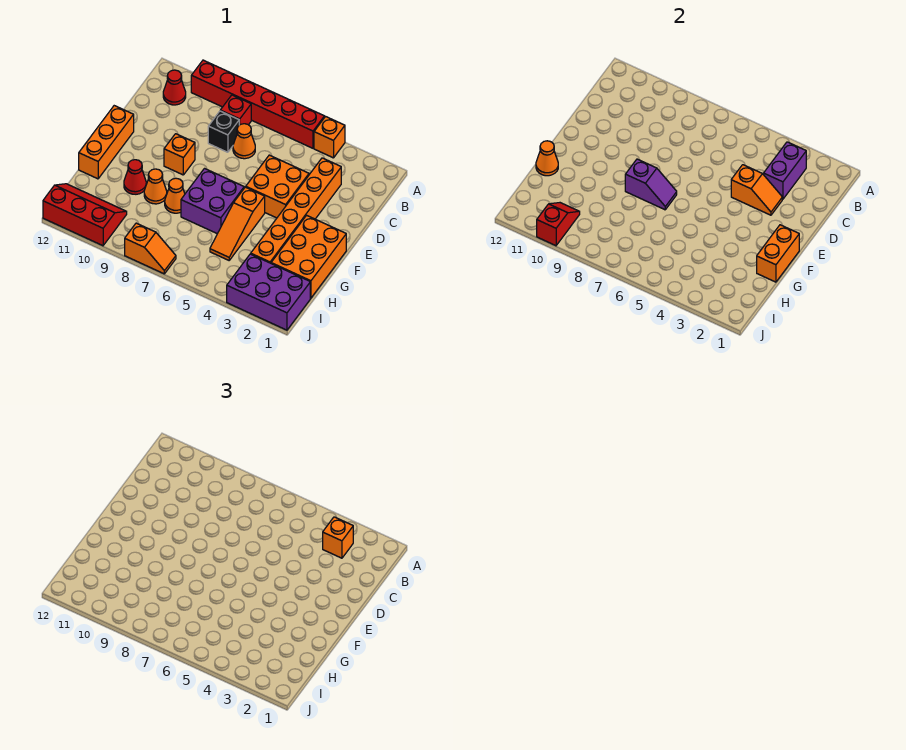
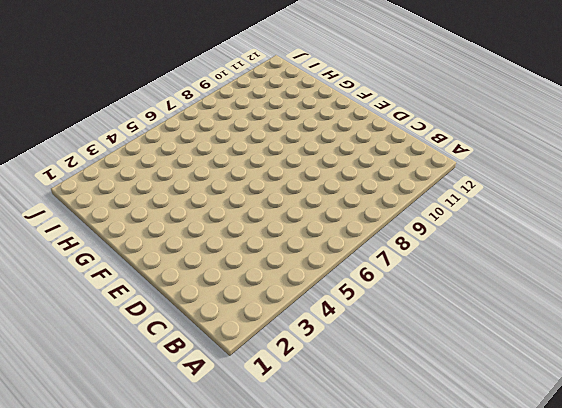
none -> orange 1x1 brick [314,117,345,158]
none -> red 1x6 brick [191,60,325,148]
none -> red 1x1 brick [220,95,251,125]

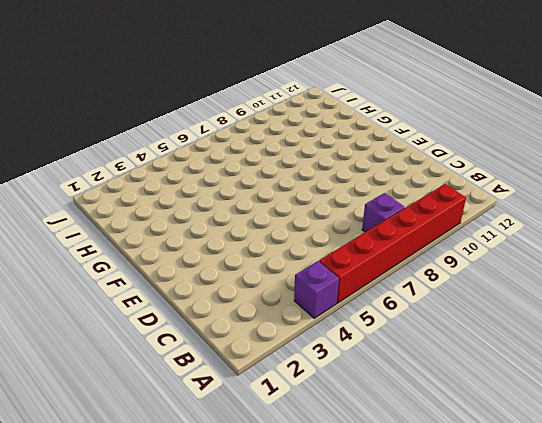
purple 1x1 brick [294,261,339,318] -> orange 1x1 brick [314,117,345,158]
purple 1x1 brick [362,193,405,232] -> red 1x1 brick [220,95,251,125]
none -> red 1x1 cone [163,70,186,105]
none -> orange 1x6 brick [251,158,341,263]
none -> orange 1x1 cone [233,124,255,159]

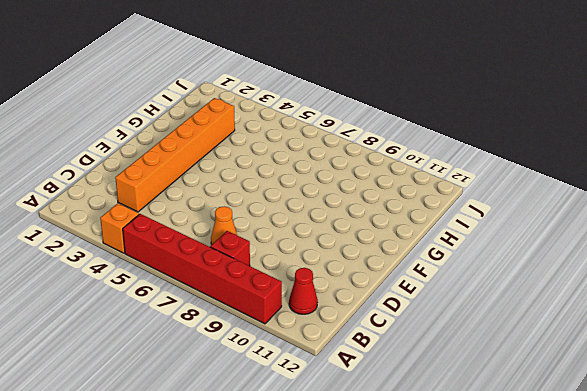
none -> black 1x1 brick [208,111,239,152]
none -> orange 2x2 brick [246,155,309,218]
none -> orange 1x1 brick [164,134,195,175]

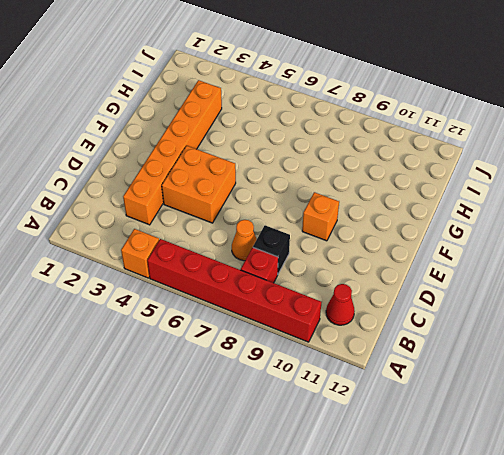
none -> orange 1x3 brick [79,106,134,179]
none -> orange 2x3 brick [271,215,346,298]
none -> orange 1x3 slope [210,187,265,260]

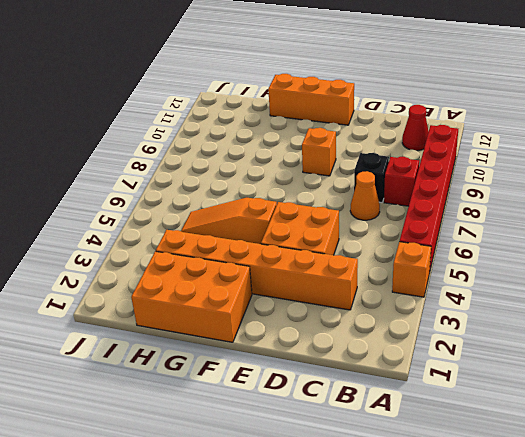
none -> purple 2x2 brick [181,169,244,234]
none -> orange 1x1 cone [165,178,185,213]
none -> orange 1x1 cone [144,169,167,204]

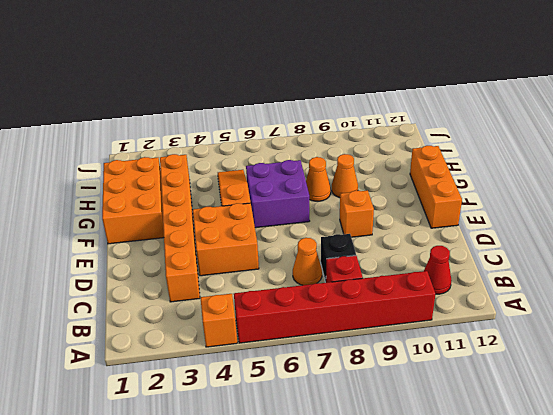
none -> red 1x1 cone [124,160,146,194]
none -> purple 2x3 brick [227,254,310,330]
none -> red 2x3 slope [43,184,127,246]

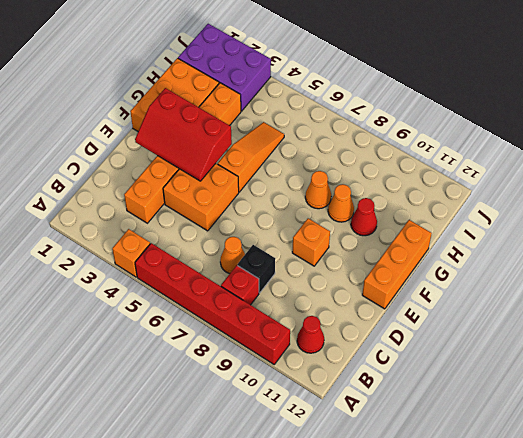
red 2x3 slope [135,88,232,181] -> red 2x3 slope moved to [43,184,127,246]
none -> purple 2x2 brick [181,169,244,234]
none -> orange 1x2 slope [125,223,176,274]
none -> purple 1x2 brick [764,142,806,199]

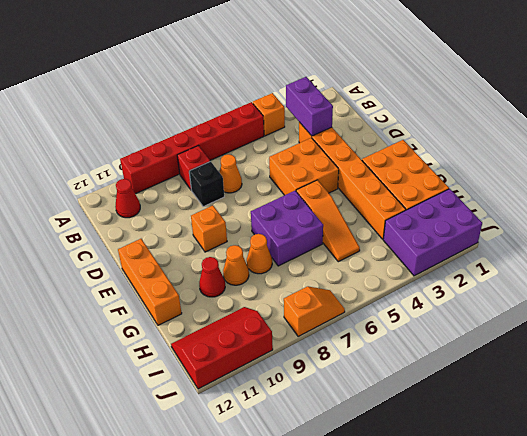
none -> orange 1x2 slope [731,165,782,215]
none -> orange 1x2 brick [757,225,799,282]
none -> purple 1x2 slope [625,159,677,210]

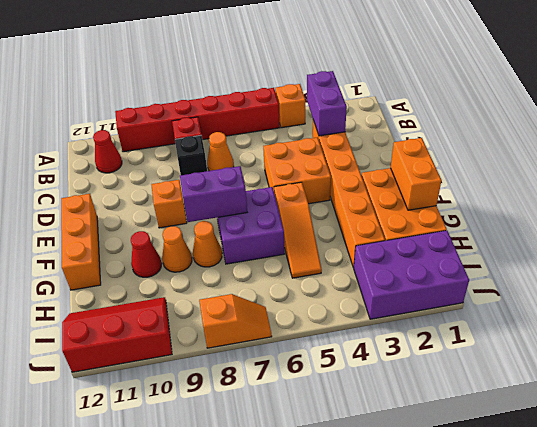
purple 1x2 brick [180,166,247,222] -> purple 1x2 slope [625,159,677,210]
none -> orange 1x2 slope [731,165,782,215]
none -> orange 1x1 cone [536,141,558,176]
none -> red 1x2 slope [537,203,580,246]

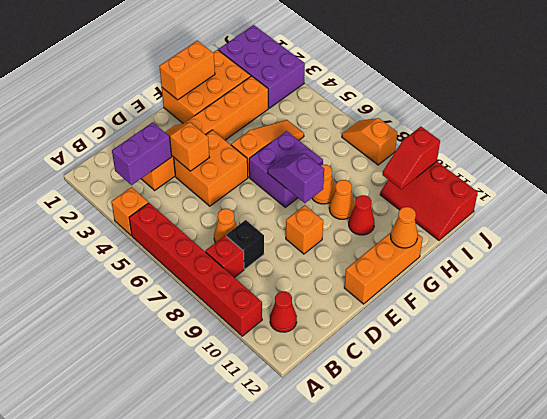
none -> orange 1x1 brick [323,517,353,558]

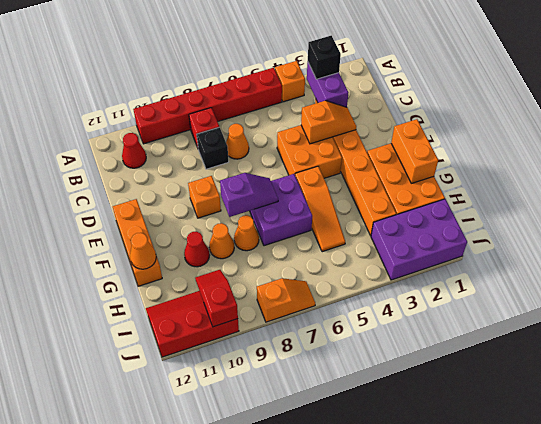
black 1x1 brick [308,36,341,79] -> orange 1x1 brick [323,517,353,558]

